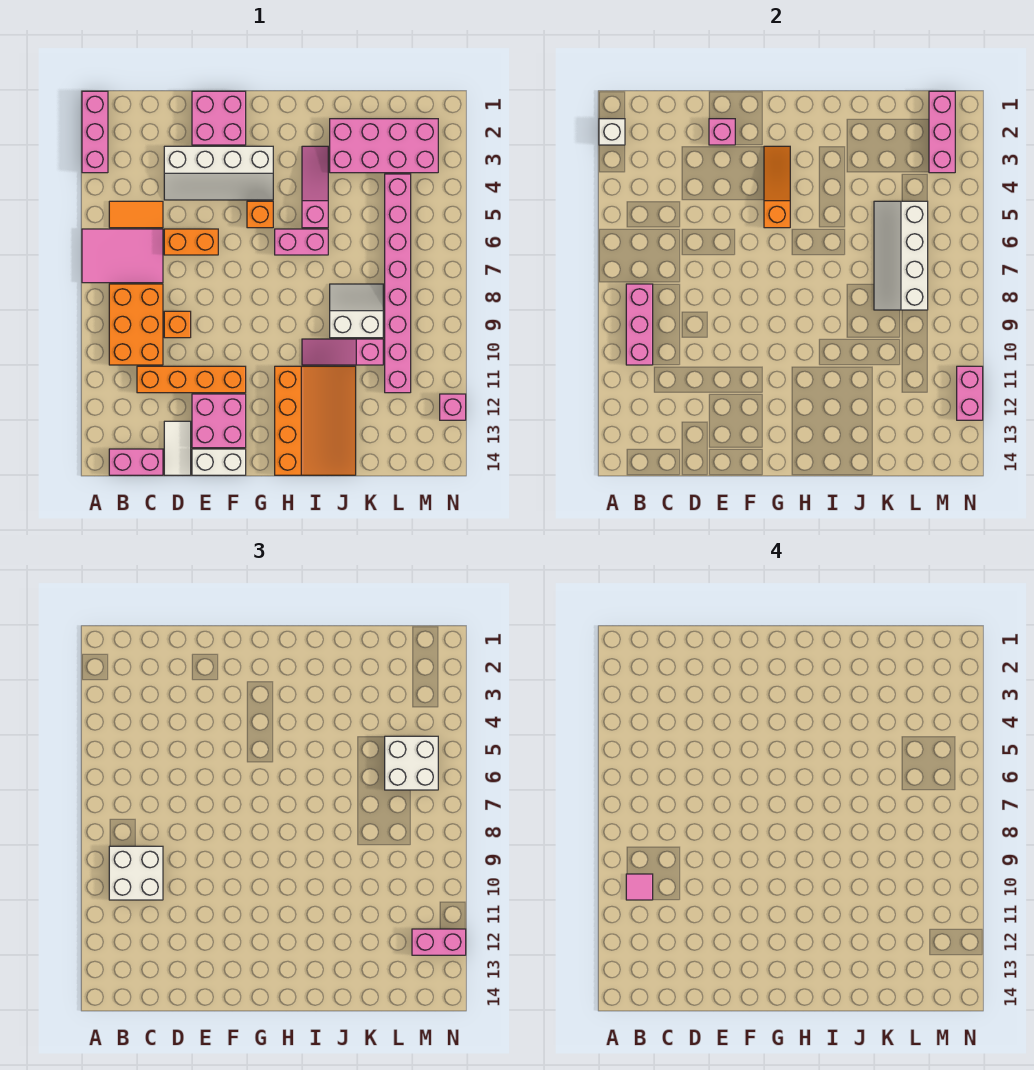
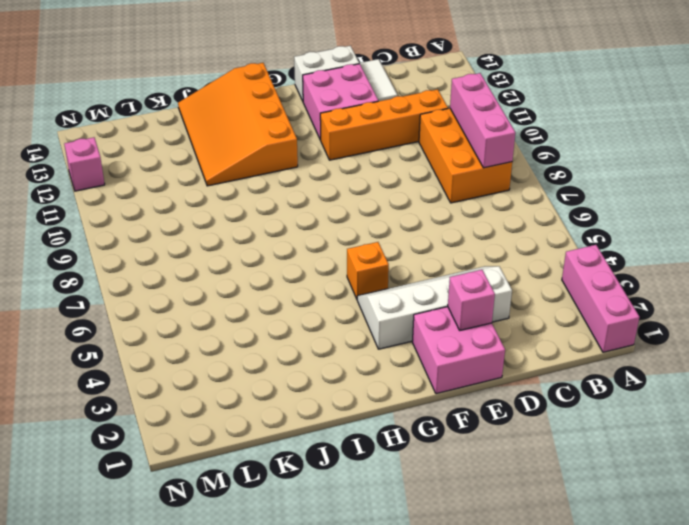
none -> pink 2x3 tile [82,229,163,283]
none -> orange 1x2 tile [109,201,163,228]
none -> pink 1x2 brick [109,449,163,475]
none -> orange 1x2 brick [164,229,218,255]

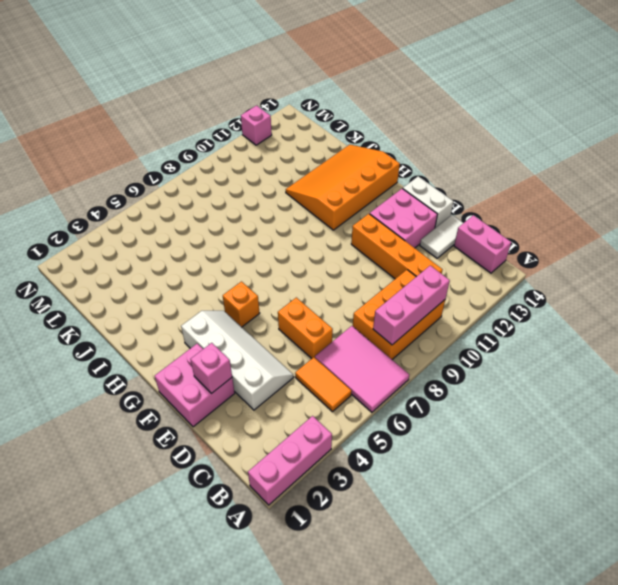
none -> orange 1x1 brick [164,311,191,338]
none -> pink 1x2 brick [275,229,328,255]
none -> pink 1x3 slope [302,146,328,228]
none -> pink 1x3 slope [302,339,383,365]

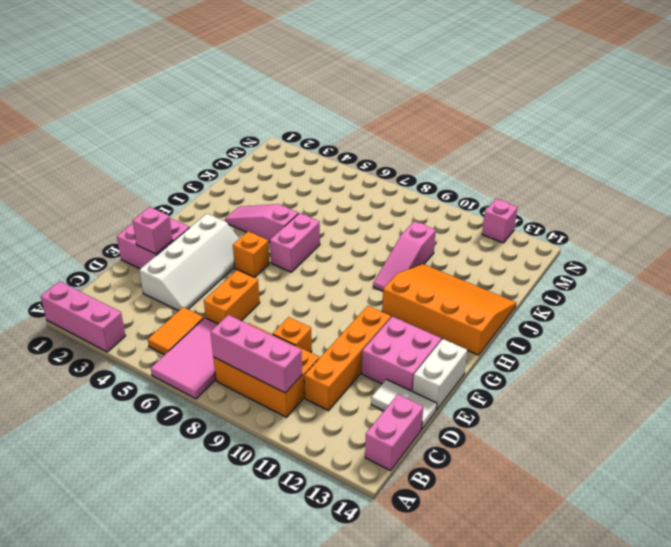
none -> pink 2x4 brick [330,119,438,173]
none -> white 2x2 slope [330,284,383,338]
none -> pink 1x8 brick [385,174,411,393]
none -> white 1x1 brick [599,119,625,145]

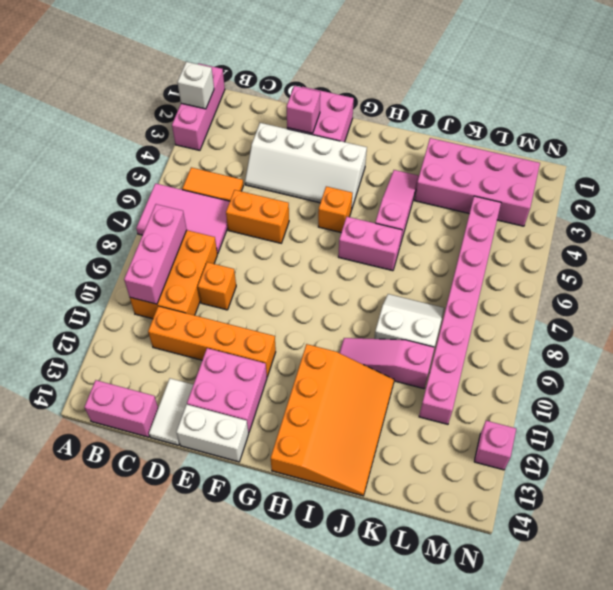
none -> orange 1x3 slope [764,146,790,228]
none -> white 2x4 slope [874,201,928,310]
none -> pink 1x3 brick [929,91,955,173]
none -> pink 1x2 brick [957,366,983,420]

